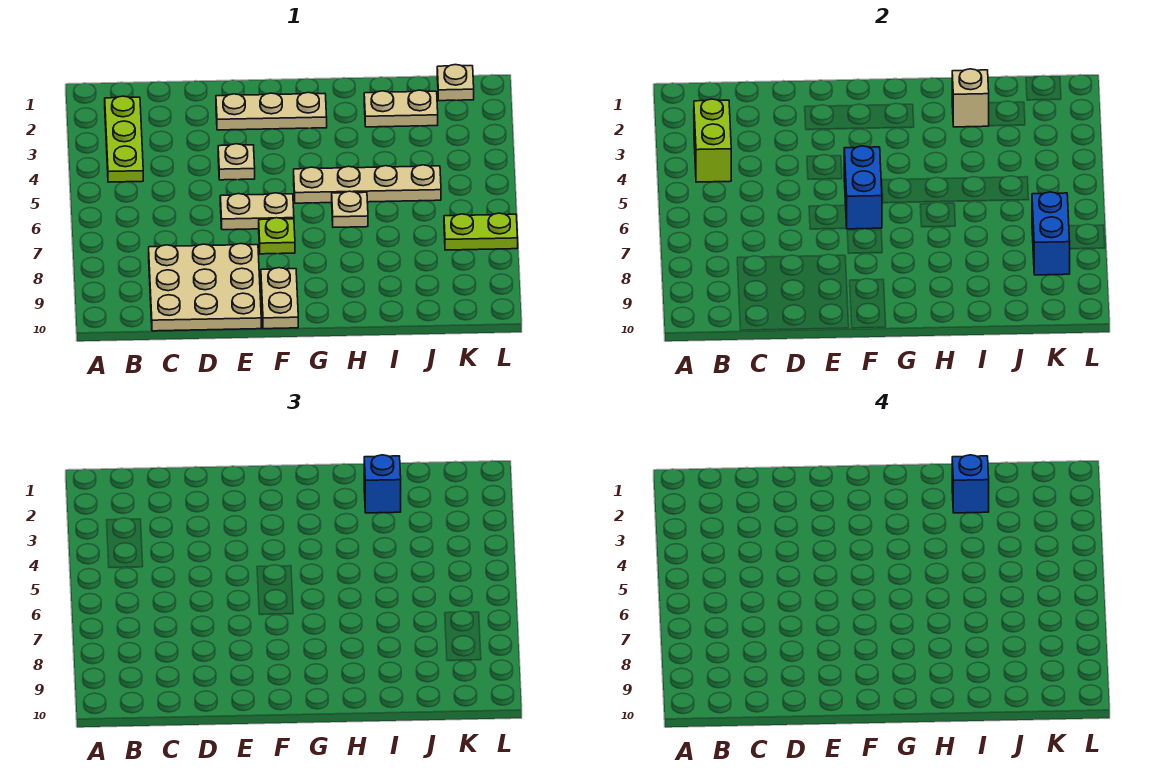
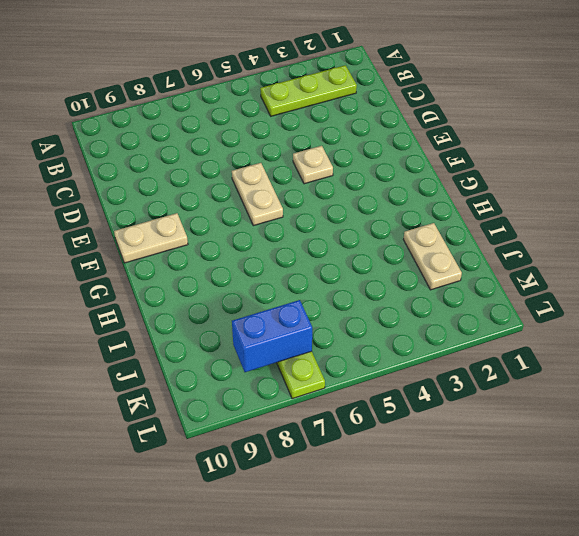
none -> tan 3x3 plate [149,243,261,331]
none -> tan 1x3 plate [216,92,327,130]
none -> lime 1x1 plate [259,218,295,254]

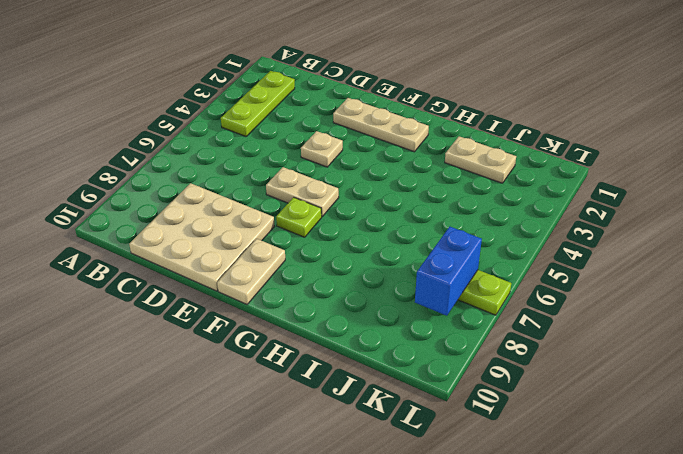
none -> tan 1x4 plate [294,165,441,203]
none -> tan 1x1 plate [332,191,368,227]
none -> tan 1x1 plate [437,65,474,101]

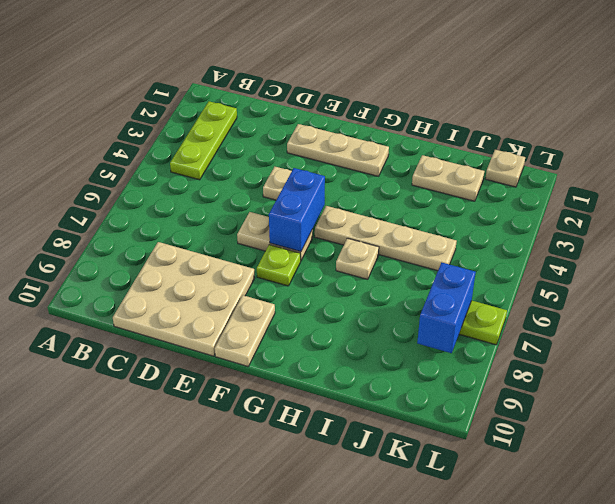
none -> lime 1x2 brick [694,99,731,182]
none -> tan 1x1 brick [952,69,989,127]
none -> blue 1x1 brick [364,455,401,513]

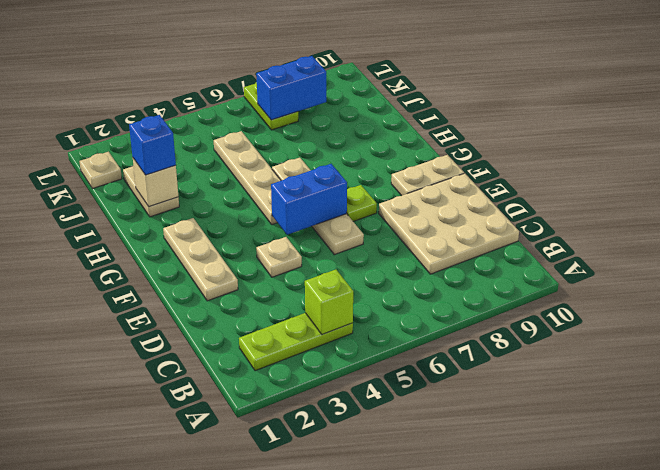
lime 1x1 brick [305,270,353,335] -> lime 1x2 brick [694,99,731,182]
none -> blue 1x1 brick [952,455,989,513]

